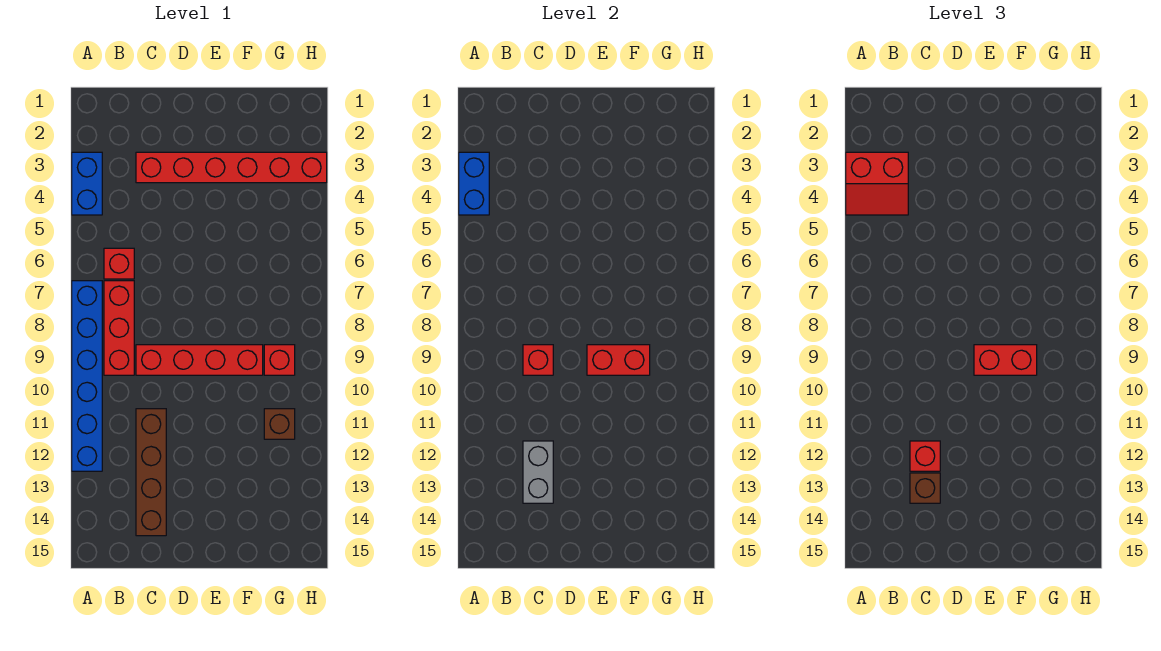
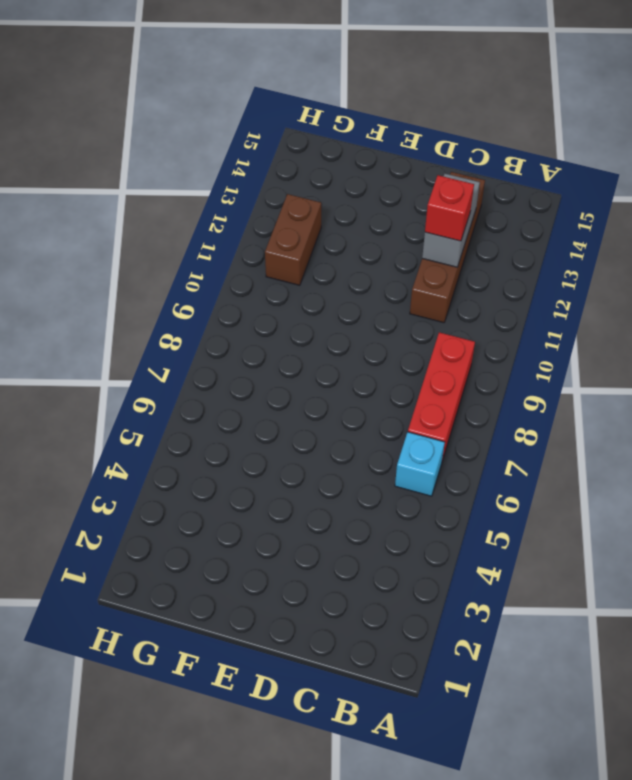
cyan 1x1 brick [395,432,445,496] -> red 1x1 brick [104,248,134,279]
brown 1x2 brick [265,194,321,285] -> brown 1x1 brick [264,409,295,439]
none -> blue 1x2 brick [72,152,102,215]
none -> blue 1x6 brick [72,281,102,471]
none -> red 1x6 brick [136,152,327,183]

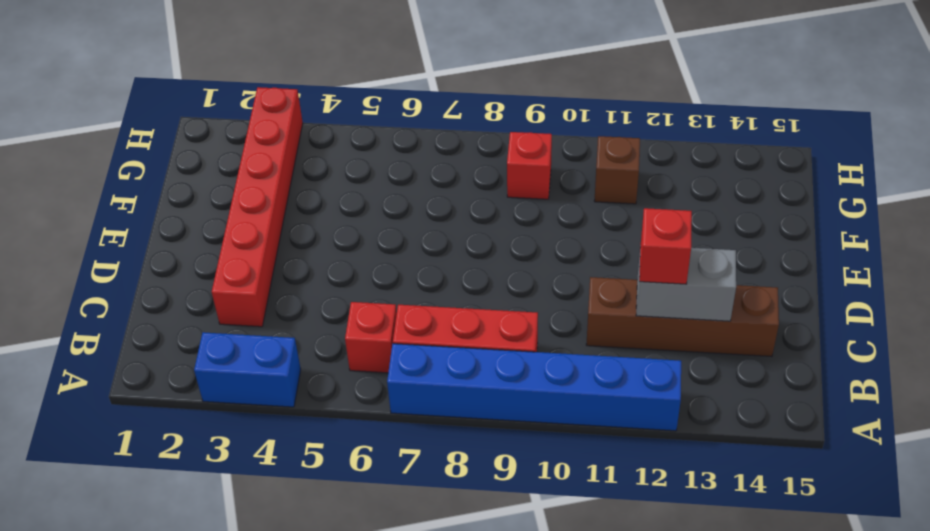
none -> red 1x4 brick [136,345,263,375]
none -> blue 1x2 brick [459,152,489,215]
none -> red 1x1 brick [523,345,553,375]

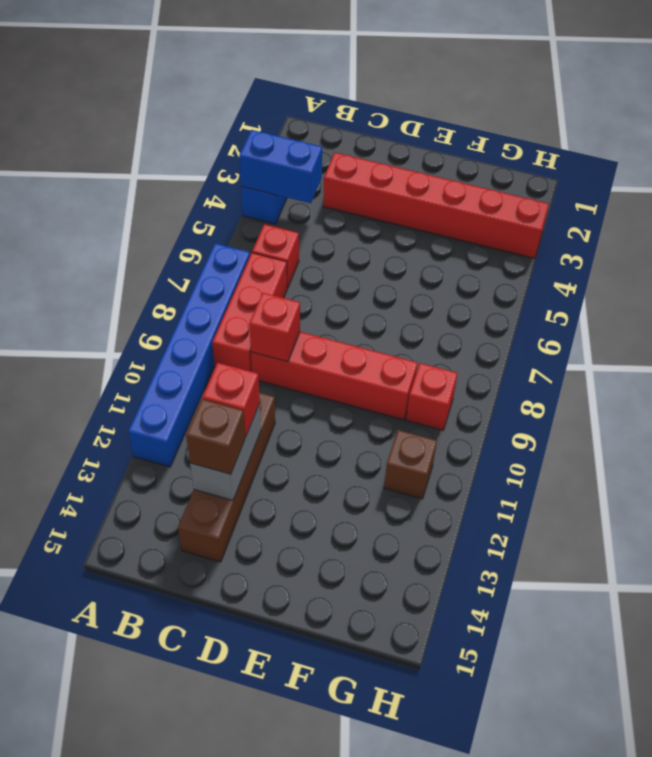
blue 1x2 brick [239,130,322,203] -> blue 1x2 brick turned to [459,152,489,215]
none -> red 1x2 brick [587,345,650,375]
none -> red 2x2 slope [846,152,908,215]
none -> red 1x2 brick [974,345,1037,375]

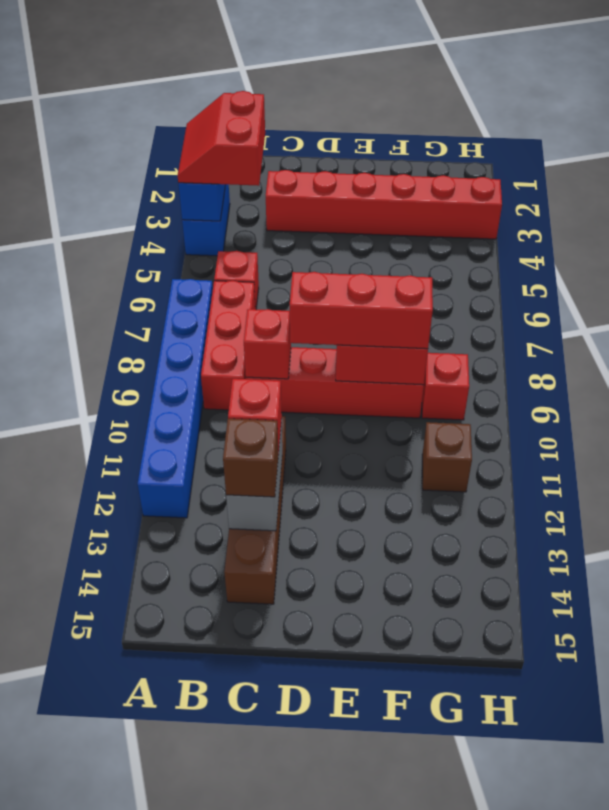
red 2x2 slope [178,91,265,186] -> red 2x2 slope turned to [846,152,908,215]
red 1x3 brick [290,272,433,349] -> red 1x2 brick [974,345,1037,375]

